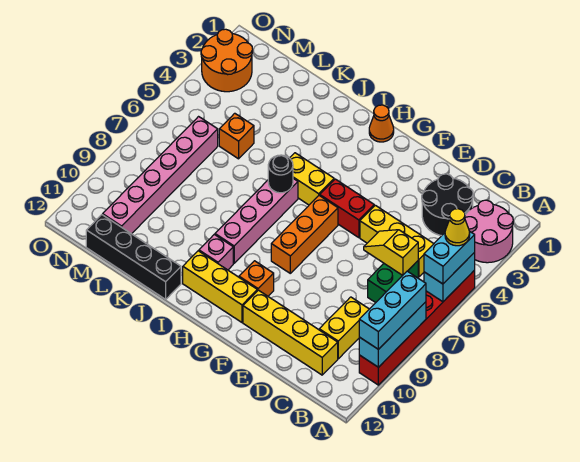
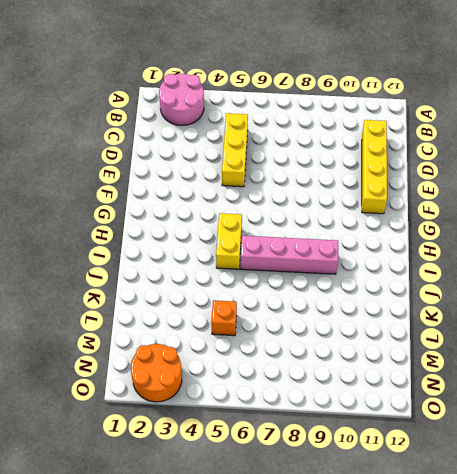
none -> red 1x6 brick [359,271,475,385]
none -> black 2x2 round brick [422,174,473,236]
none -> green 1x2 brick [368,261,418,303]

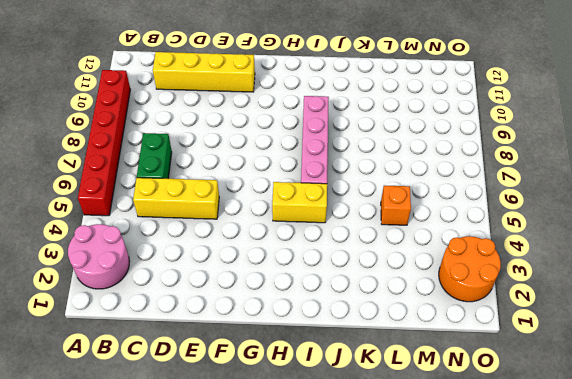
none -> black 2x2 round brick [422,174,473,236]
none -> yellow 1x2 brick [319,297,369,359]
none -> red 1x2 brick [320,179,374,238]

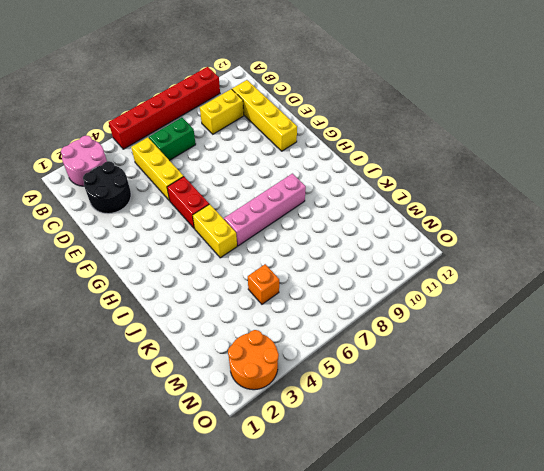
none -> orange 1x3 brick [271,195,338,273]
none -> orange 1x1 brick [239,261,274,296]
none -> yellow 1x3 brick [183,251,257,322]

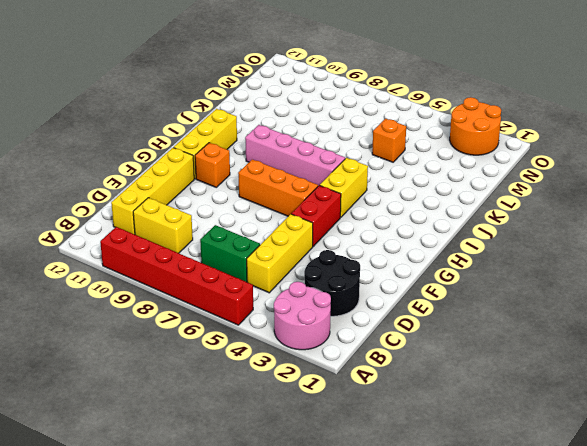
none -> orange 1x1 cone [369,105,394,142]
none -> pink 1x1 brick [199,234,233,270]
none -> black 1x4 brick [86,215,181,299]

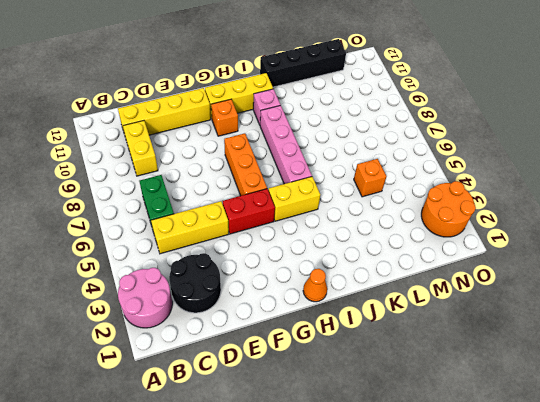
none -> red 1x6 brick [359,271,475,385]
none -> pink 1x6 brick [103,117,218,234]
none -> cyan 1x2 brick [424,252,475,302]

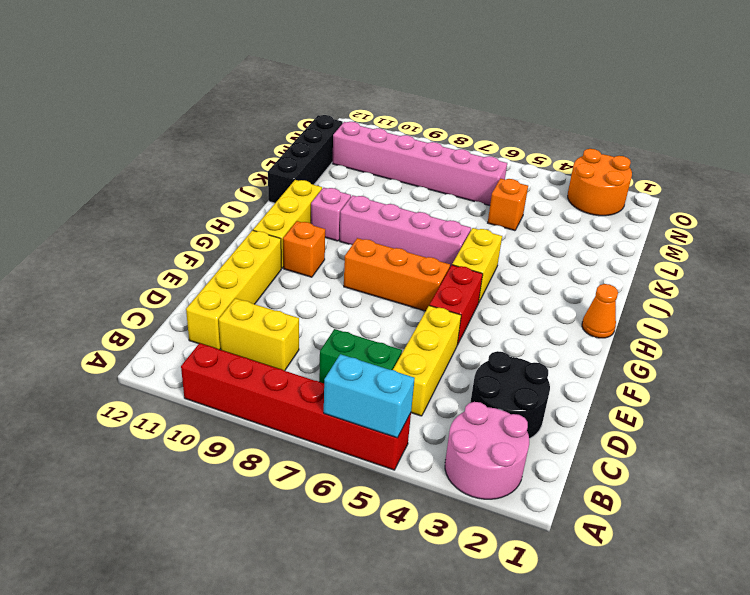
none -> cyan 1x3 brick [359,302,426,367]
none -> yellow 1x2 slope [364,230,418,275]
none -> black 1x1 round brick [268,155,293,193]

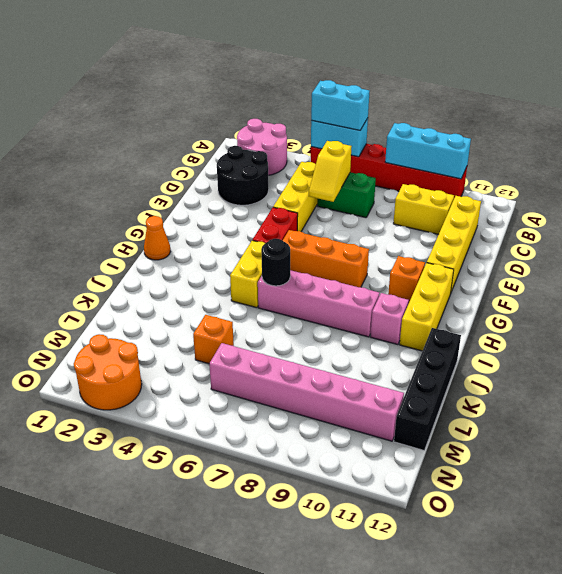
none -> cyan 1x3 brick [359,271,426,349]
none -> yellow 1x1 cone [445,209,470,246]

